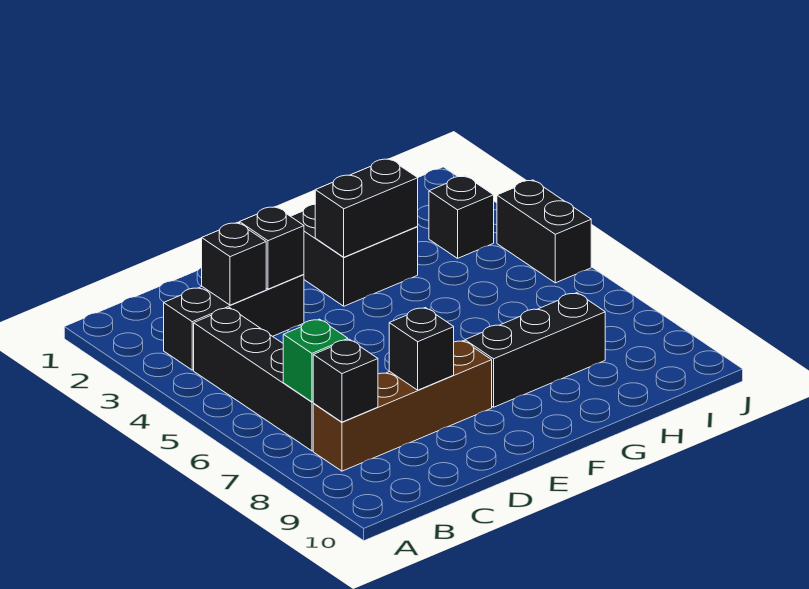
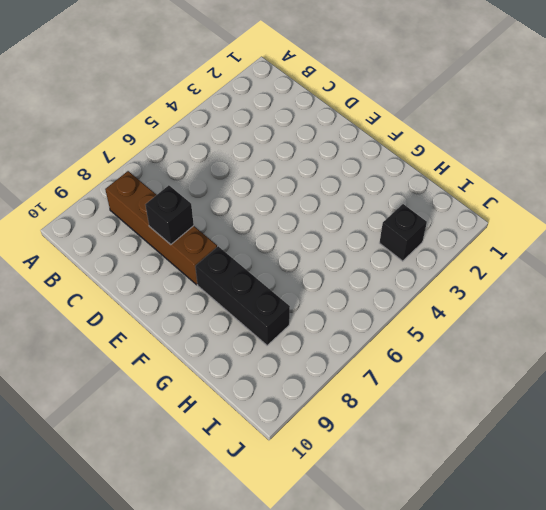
none -> black 1x3 brick [164,274,304,370]
none -> black 1x4 brick [194,308,314,451]
none -> black 2x2 brick [291,204,418,306]

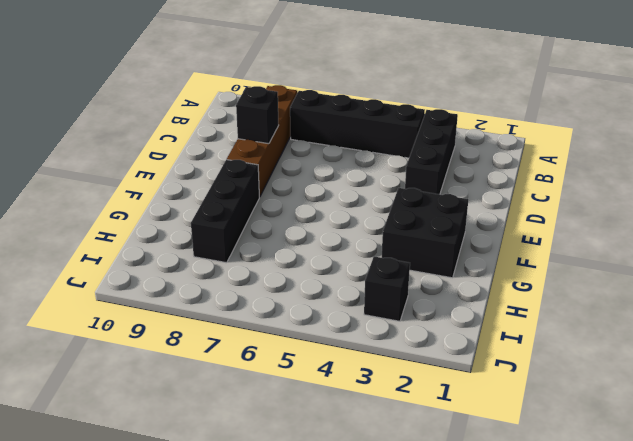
none -> black 1x2 brick [497,180,591,283]
none -> green 1x1 brick [283,319,348,402]
none -> black 1x1 brick [313,339,378,422]

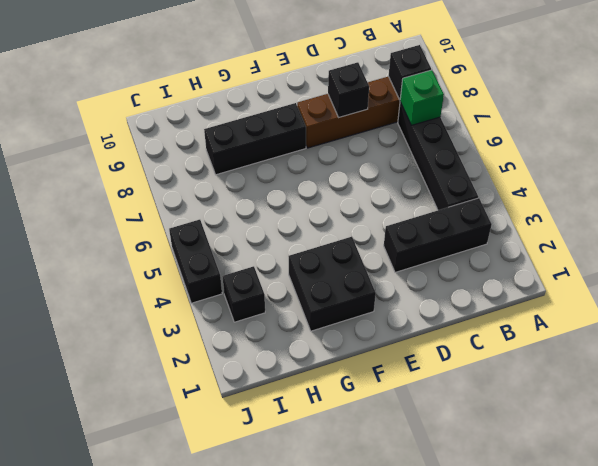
none -> black 1x1 brick [202,222,266,305]
none -> black 1x1 brick [240,207,304,289]
none -> black 1x2 brick [315,159,418,257]

